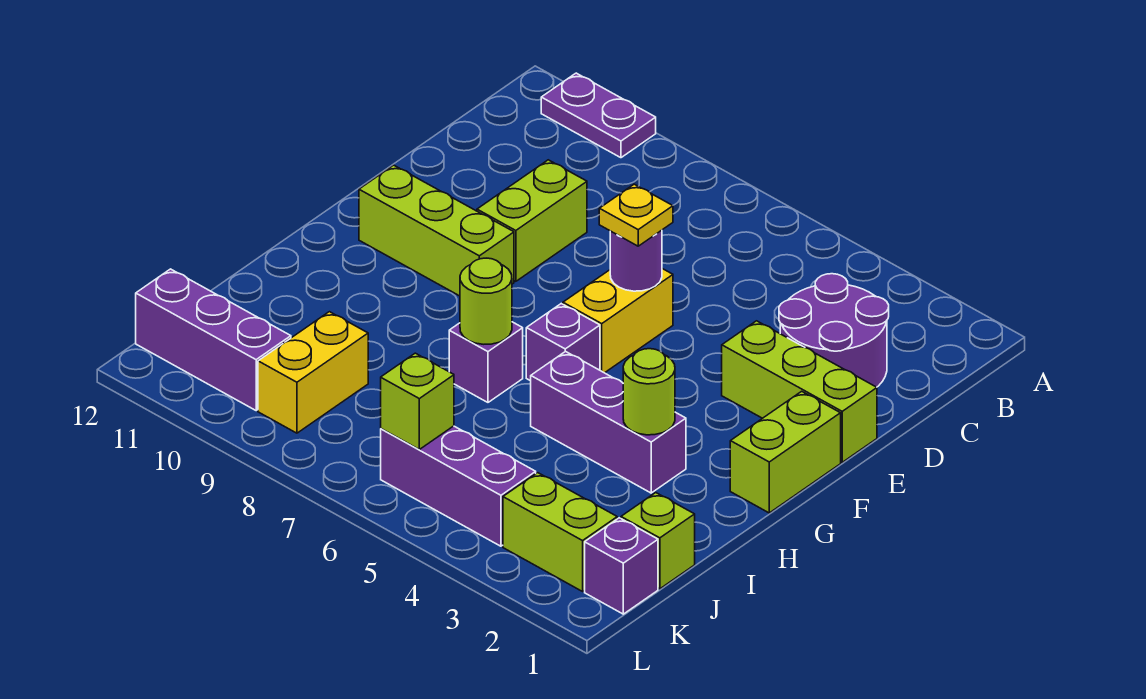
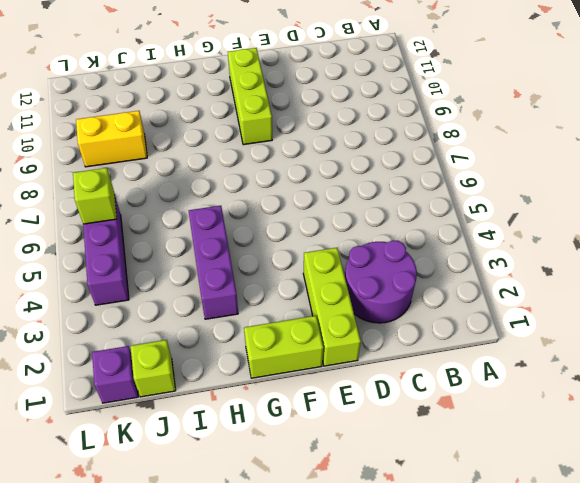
none -> purple 1x2 plate [541,73,656,158]
none -> lime 1x2 brick [477,160,587,281]
none -> yellow 1x2 brick [563,269,673,373]

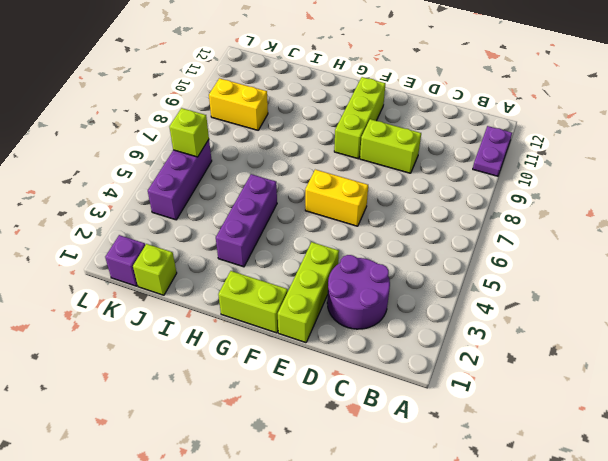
none -> purple 1x1 brick [526,304,600,381]
none -> purple 1x1 brick [449,322,523,402]
none -> lime 1x2 brick [503,473,617,591]

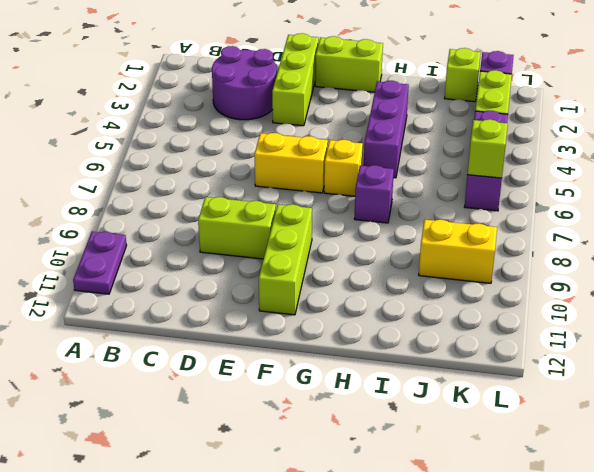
yellow 1x1 brick [324,140,363,196] -> purple 1x1 brick [526,304,600,381]
none -> purple 1x3 brick [136,269,291,410]
none -> purple 1x1 round brick [610,230,662,291]
none -> lime 1x1 round brick [623,349,675,435]

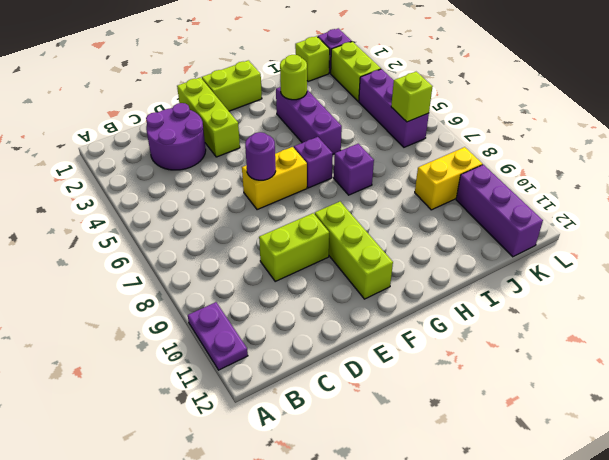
none -> lime 1x1 round brick [460,258,512,344]
none -> yellow 1x1 plate [599,184,673,246]

